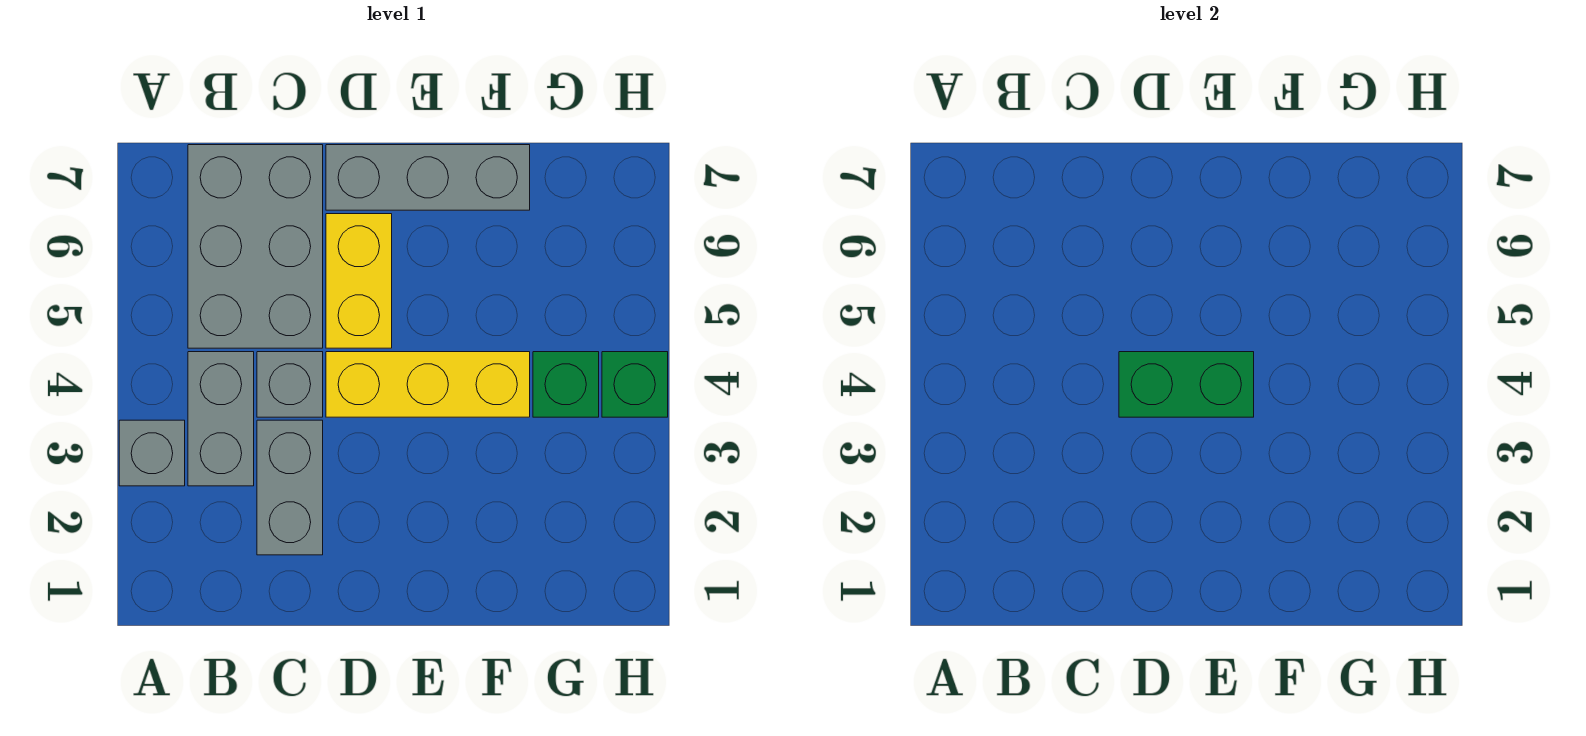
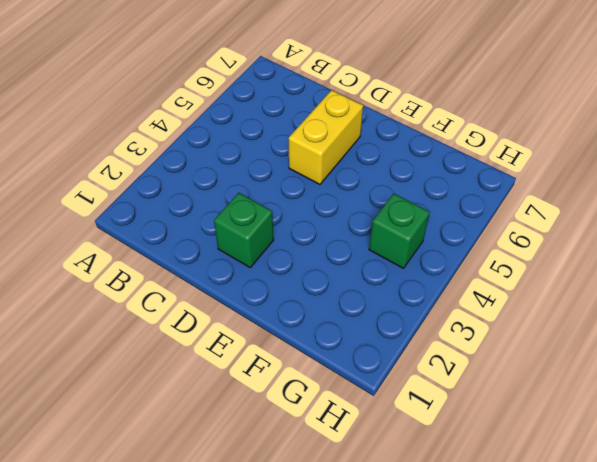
green 1x1 brick [214,193,274,267] -> green 1x1 brick moved to [602,352,668,417]
none -> grey 1x1 brick [119,420,185,486]
none -> grey 1x2 brick [188,352,254,486]

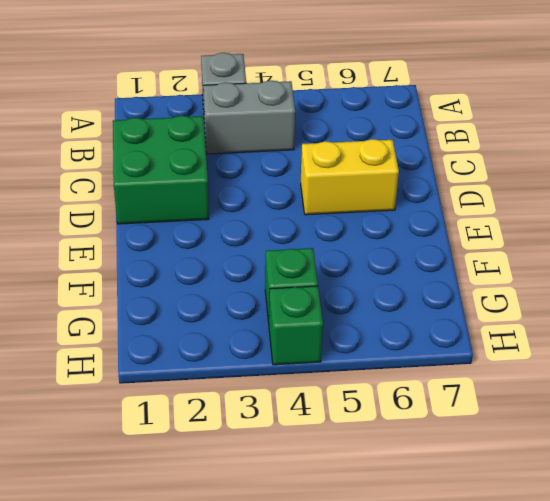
green 2x2 brick [113,116,209,224] -> grey 1x2 brick [257,420,323,555]
none -> grey 2x3 brick [188,145,323,348]
none -> grey 1x1 brick [257,352,323,417]

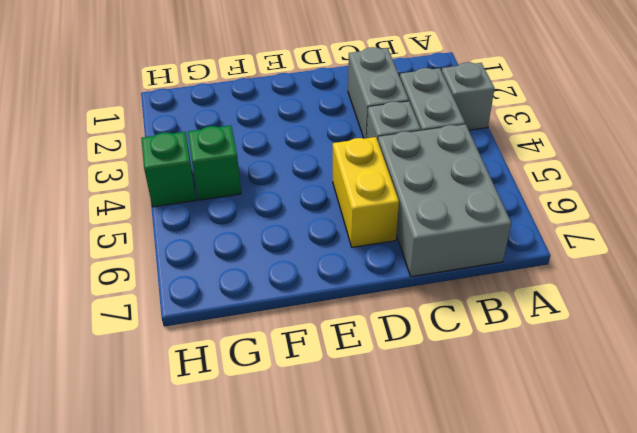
none -> yellow 1x3 brick [326,352,530,417]
none -> grey 1x3 brick [326,145,530,210]

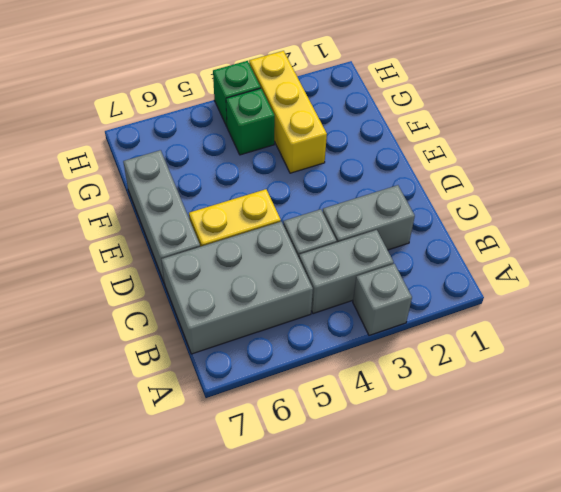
yellow 1x3 brick [249,51,327,173] -> yellow 1x3 brick moved to [326,352,530,417]
none -> green 1x2 brick [1119,352,1254,417]

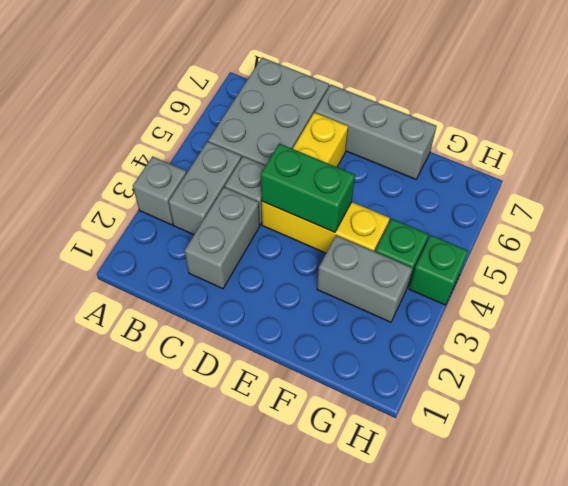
grey 1x2 brick [317,235,412,322] -> none

